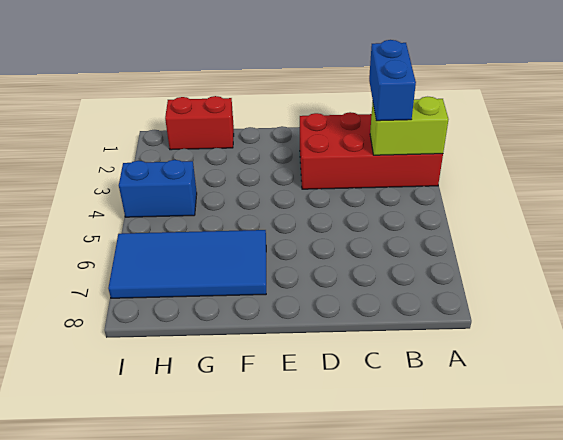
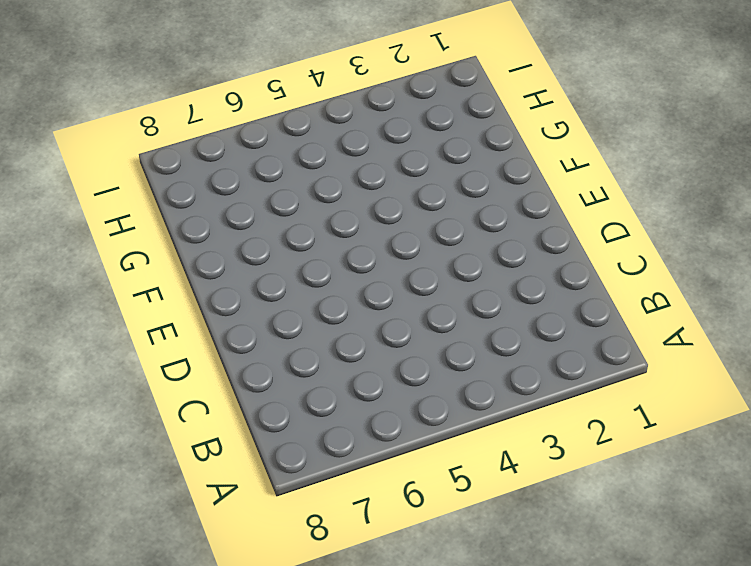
none -> red 2x4 brick [300,112,443,189]
none -> blue 2x4 tile [108,230,266,298]

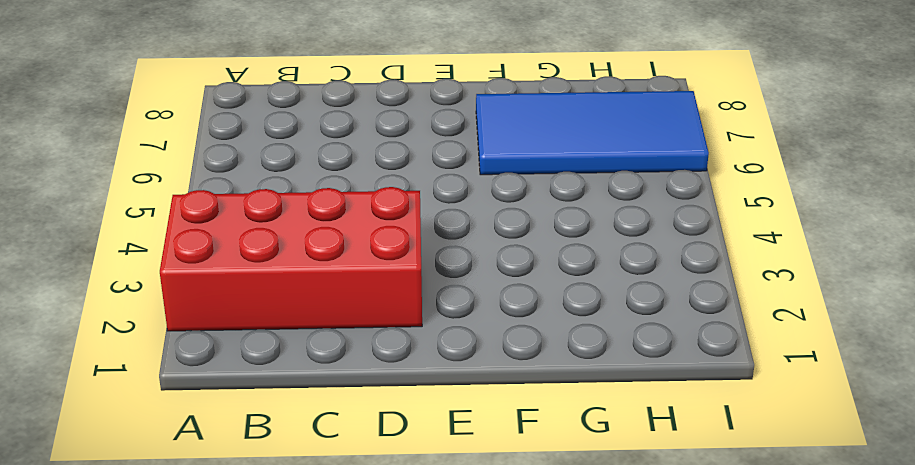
none -> red 1x2 brick [165,96,234,150]
none -> blue 1x2 brick [119,160,197,217]

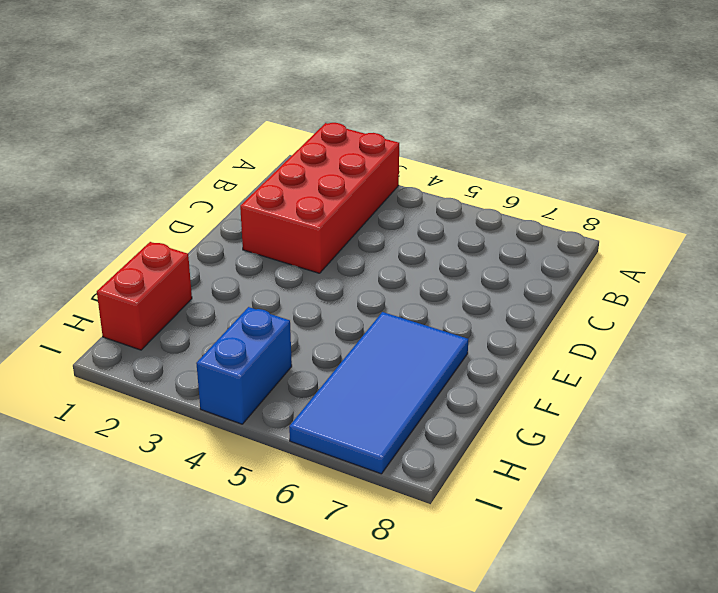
none -> lime 1x2 brick [370,97,448,155]
none -> blue 1x2 brick [369,40,416,121]

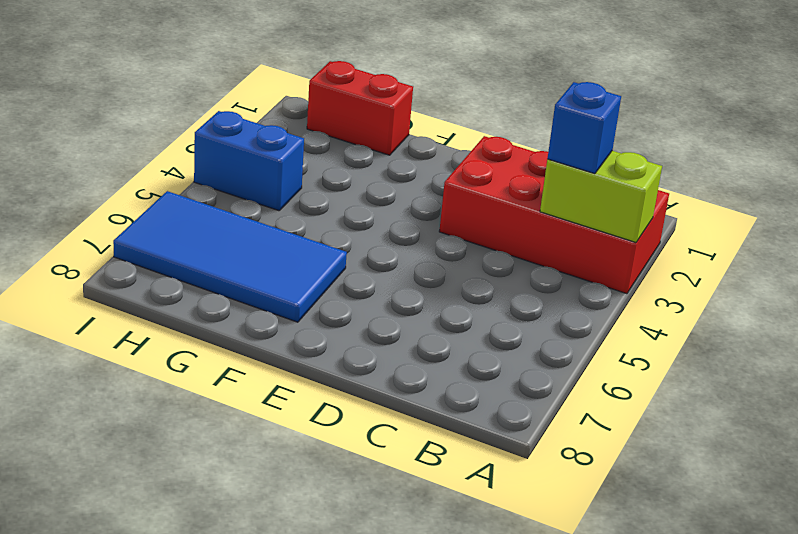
blue 1x1 brick [547,82,621,174] -> blue 1x2 brick [369,40,416,121]

